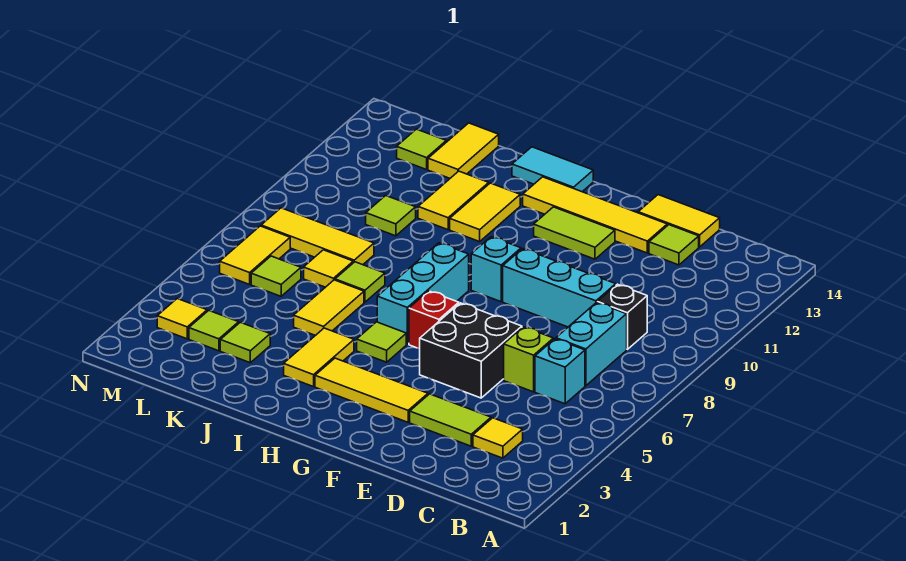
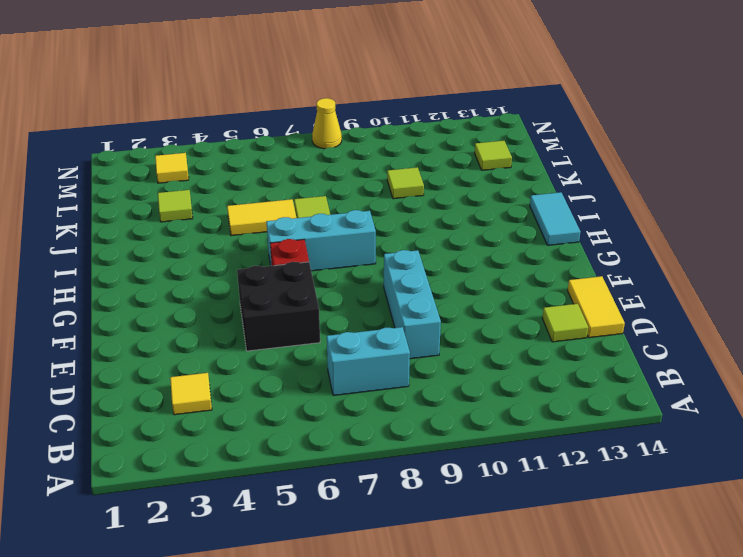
yellow 1x1 cone [312,98,342,149] -> none
none -> cyan 1x1 brick [535,339,585,404]
none -> black 1x1 brick [597,284,647,349]
none -> lime 1x2 tile [410,394,491,446]
none -> lime 1x1 brick [504,327,553,392]

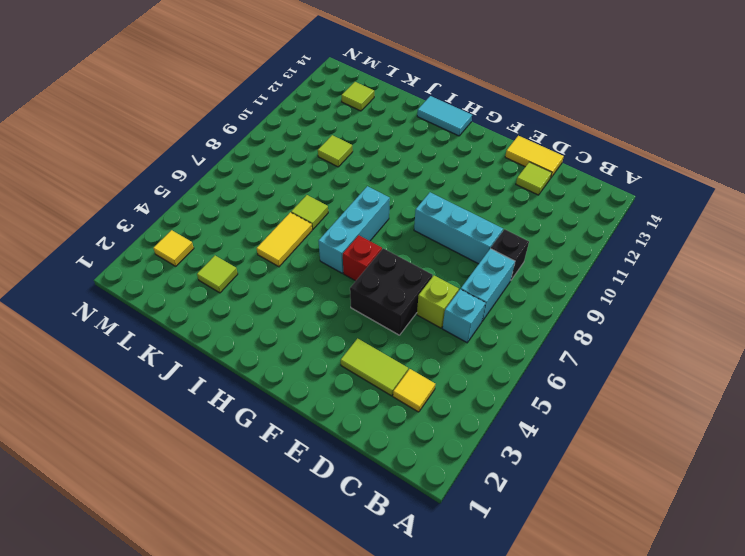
none -> yellow 1x4 tile [523,177,667,253]
none -> yellow 1x3 tile [315,358,428,422]
none -> lime 1x2 tile [534,207,615,259]
none -> cyan 1x1 brick [471,237,521,302]

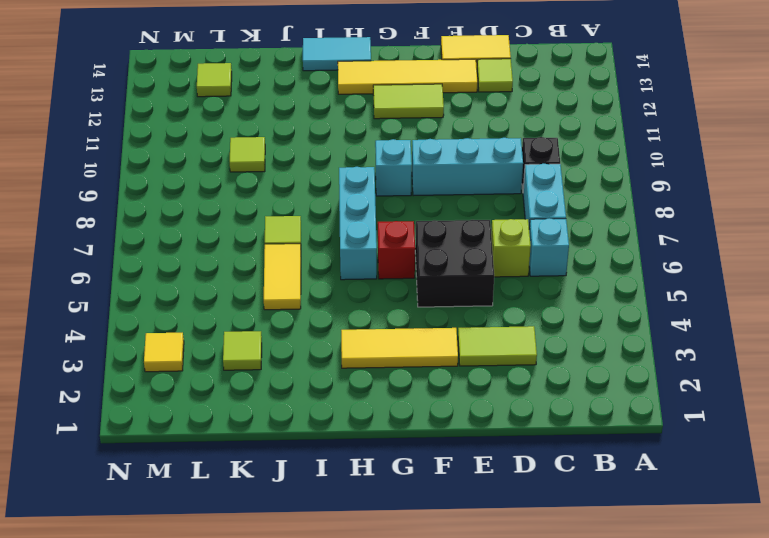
none -> yellow 1x1 tile [473,418,523,458]
none -> lime 1x1 tile [357,322,406,362]
none -> yellow 1x2 tile [284,328,354,387]
none -> yellow 1x2 tile [450,183,520,242]

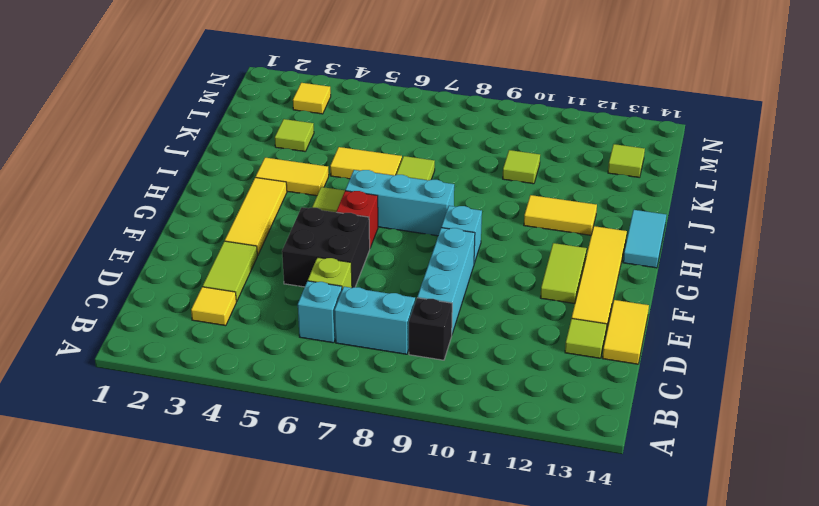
none -> yellow 1x2 tile [418,171,489,230]
none -> yellow 1x1 tile [304,250,353,287]
none -> yellow 1x3 tile [261,208,374,265]
none -> yellow 1x2 tile [428,123,499,178]

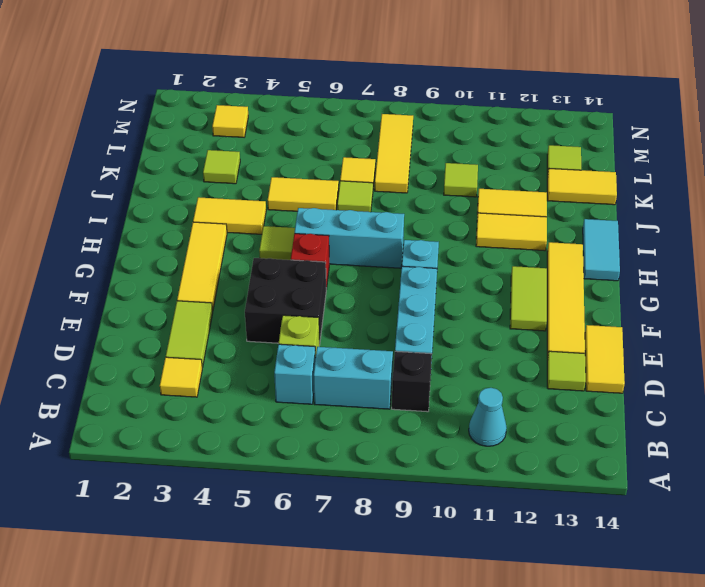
cyan 1x1 cone [469,388,507,446] -> none
none -> lime 1x1 tile [189,310,239,351]
none -> lime 1x1 tile [251,256,301,296]
none -> yellow 1x2 tile [220,226,290,284]

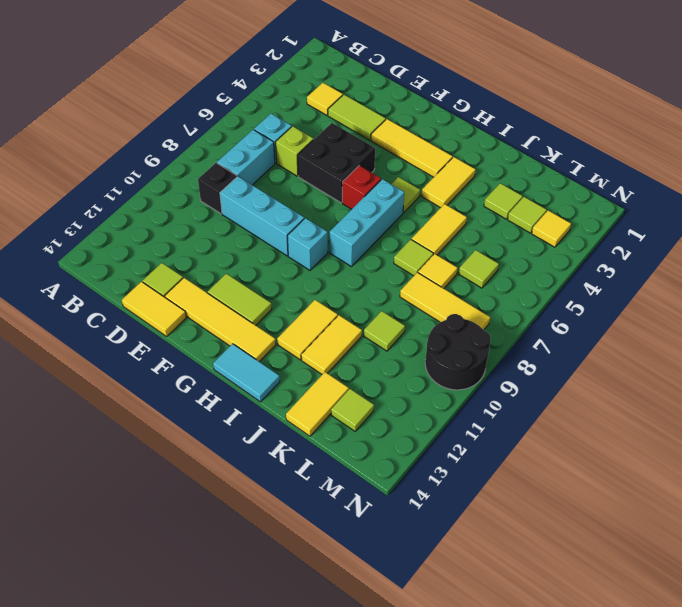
black 2x2 round brick [425,314,491,390] -> none
none -> yellow 1x2 tile [220,226,290,284]

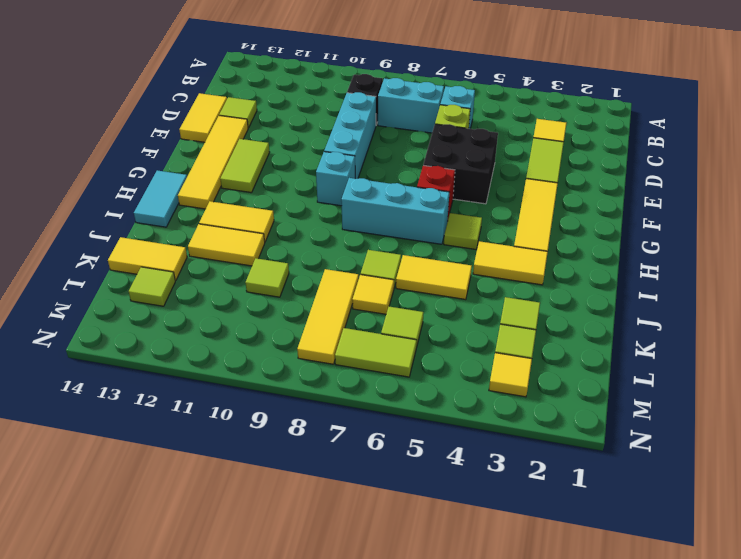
lime 1x2 tile [335,328,417,377] -> yellow 1x2 tile [220,226,290,284]

